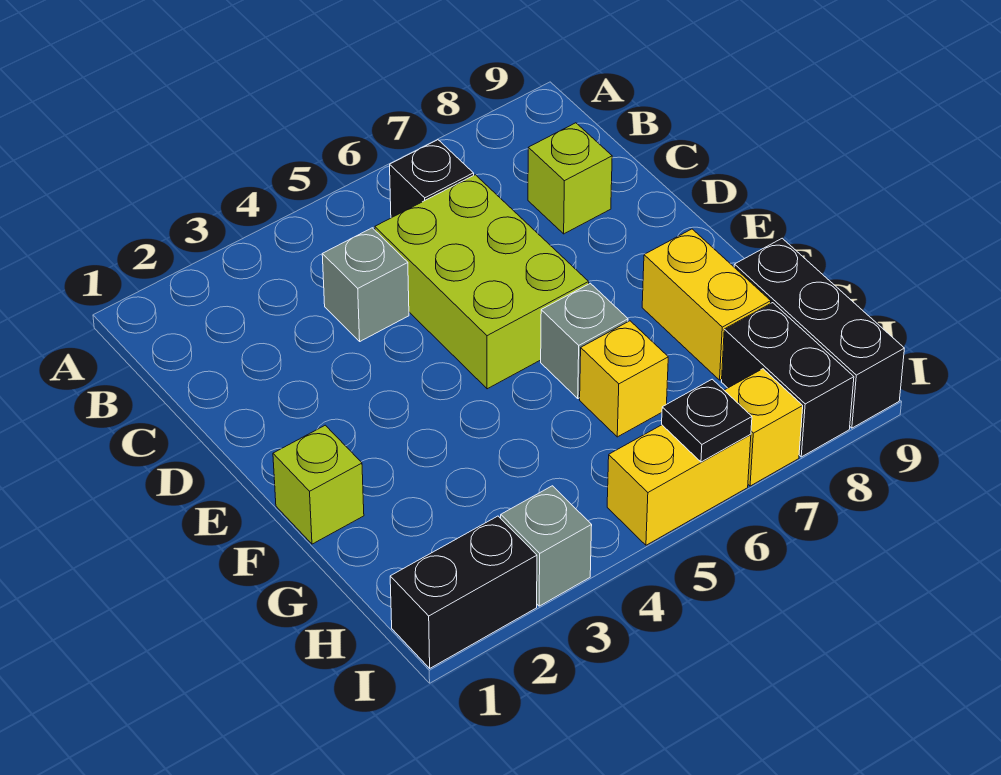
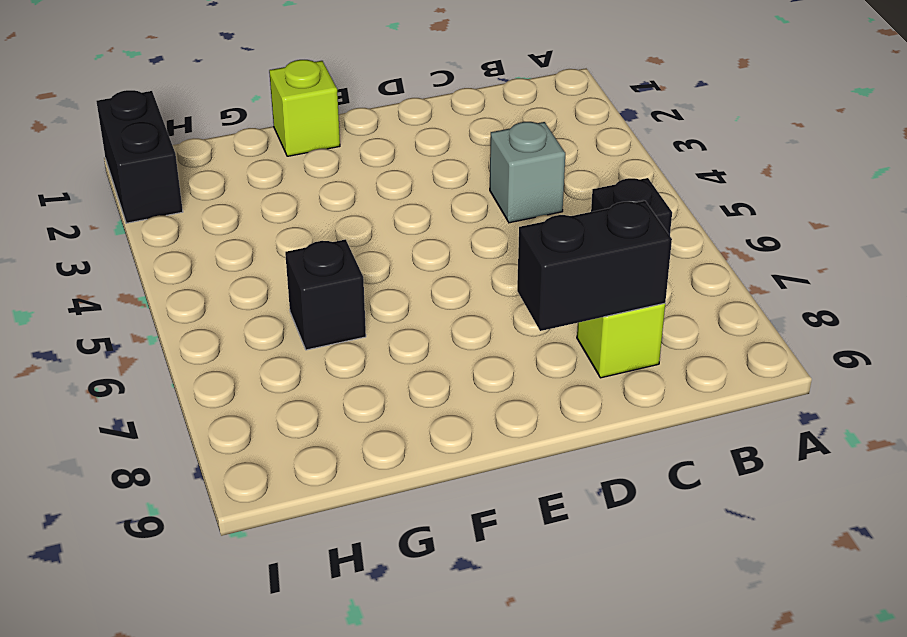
black 1x2 brick [517,201,672,331] -> black 1x2 brick moved to [722,303,854,457]
black 1x1 brick [285,239,366,350] -> yellow 1x1 brick [580,321,668,437]
none -> lime 2x3 brick [375,175,589,389]
none -> grey 1x1 brick [541,283,628,398]
none -> yellow 1x2 brick [642,229,771,380]

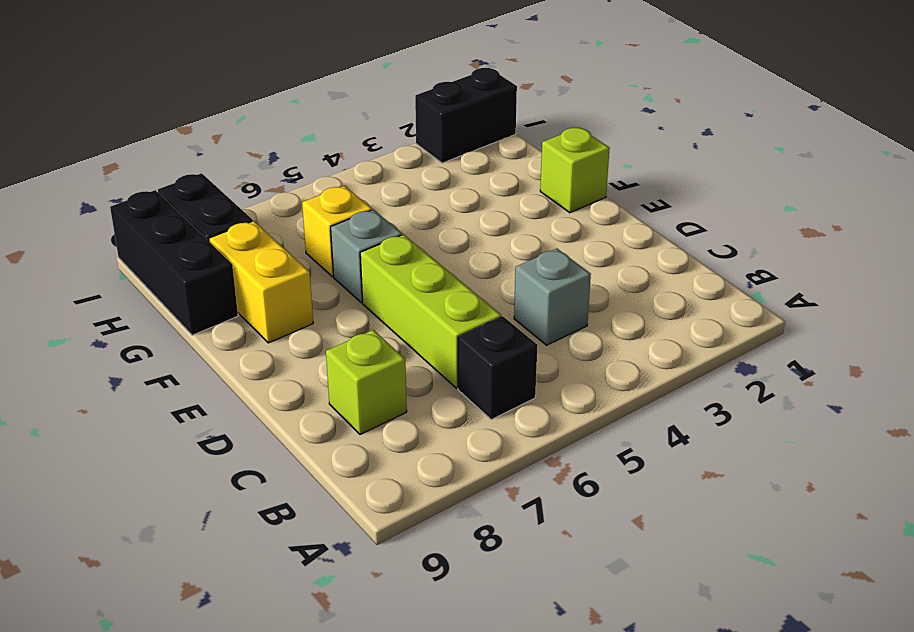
lime 1x3 brick [360,235,501,388] -> lime 2x3 brick [375,175,589,389]
none -> grey 1x1 brick [501,486,592,606]
none -> yellow 1x2 brick [607,425,751,545]
none -> yellow 1x1 brick [724,369,803,486]

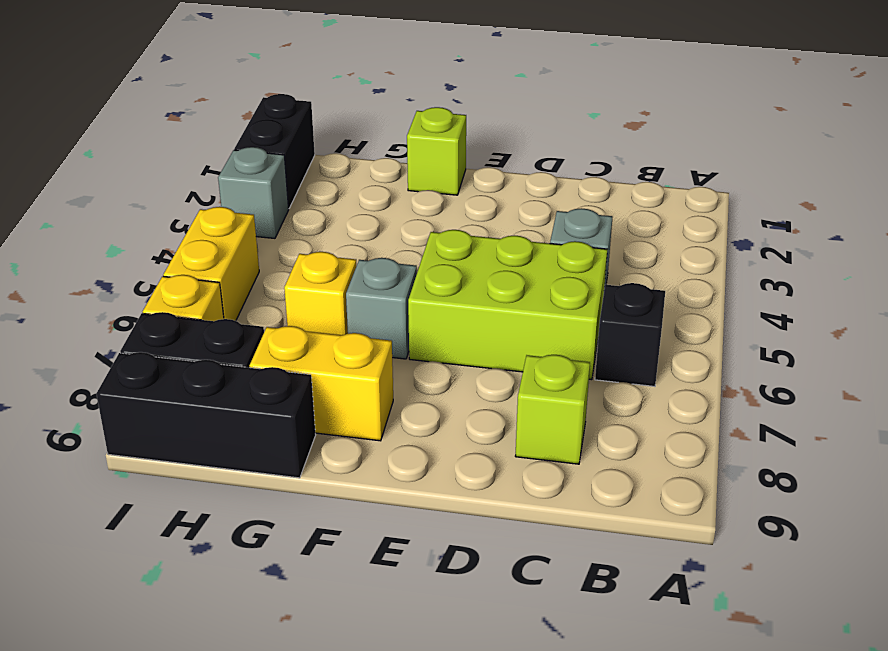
none -> black 1x1 plate [662,379,752,462]

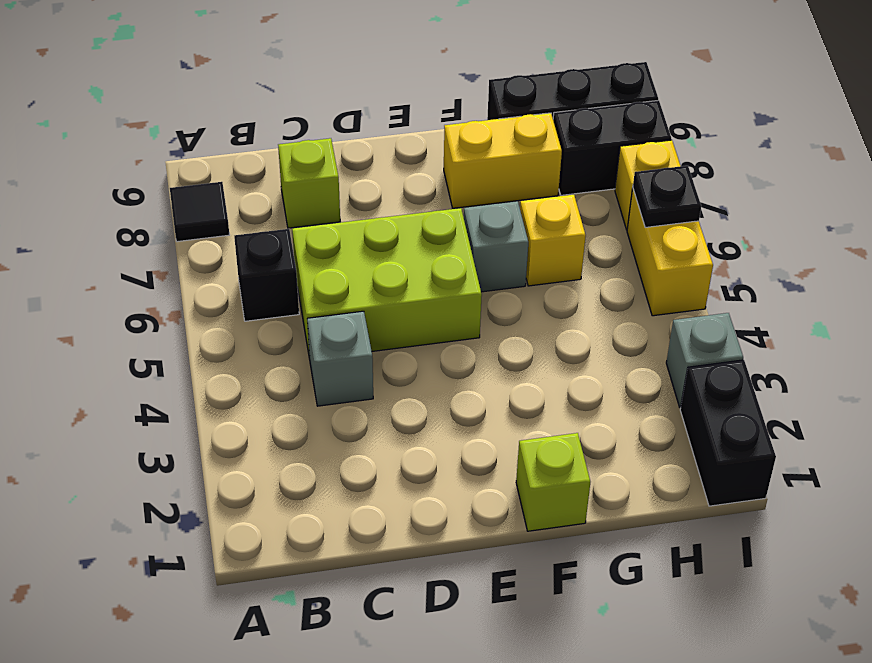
black 1x1 tile [170,182,229,242] -> none

